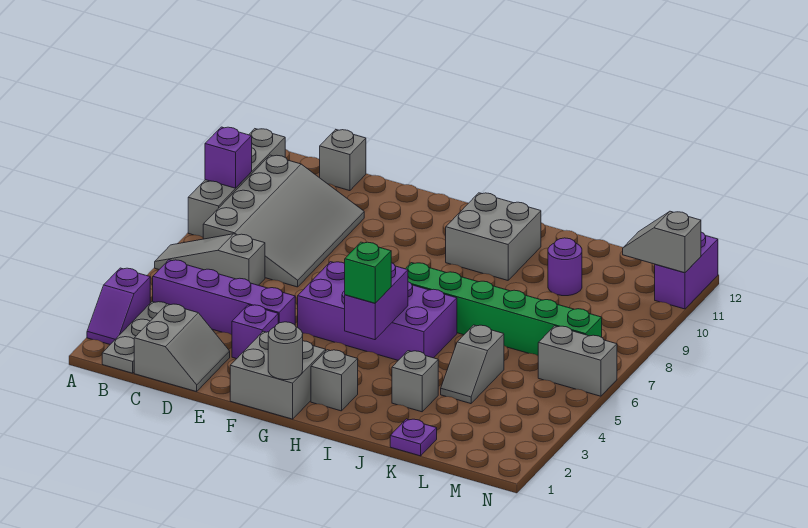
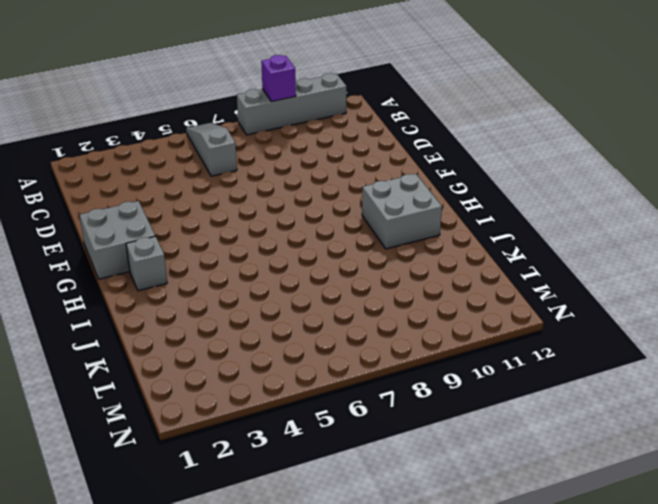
none -> purple 1x2 slope [87,268,150,344]
none -> grey 1x3 plate [102,301,166,373]
none -> purple 1x4 brick [153,260,295,335]

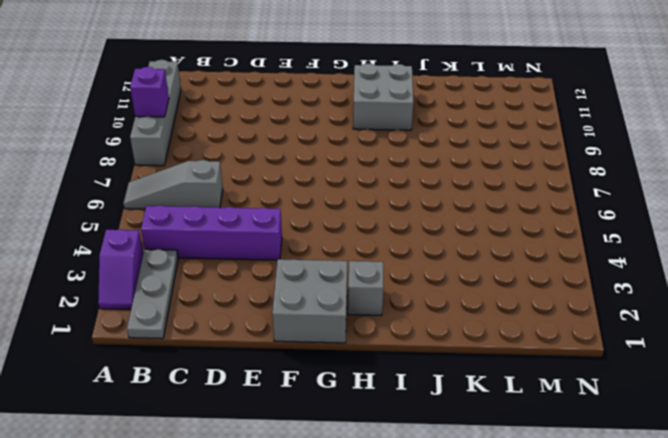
none -> grey 3x4 slope [203,155,364,287]
none -> grey 2x2 slope [134,304,230,392]
none -> grey 1x1 brick [320,130,366,191]

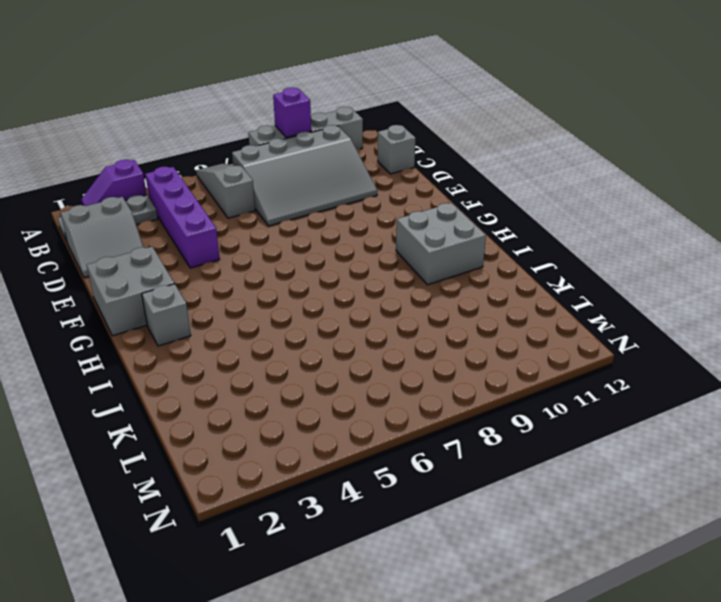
none -> purple 1x1 brick [232,305,278,359]
none -> purple 2x4 brick [298,262,457,360]
none -> green 1x6 brick [406,263,602,355]

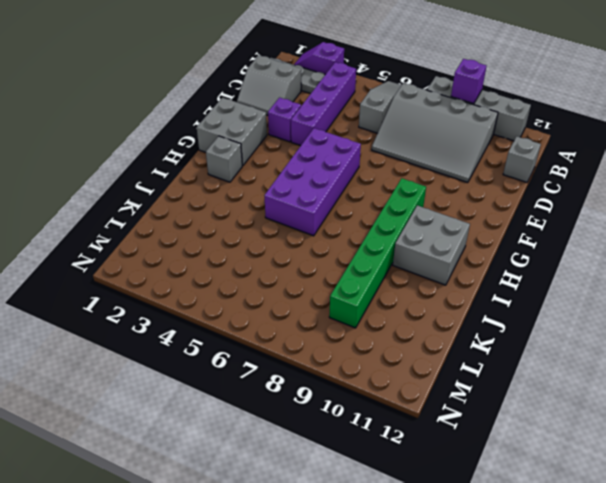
green 1x6 brick [329,178,426,328] -> green 1x6 brick moved to [406,263,602,355]
none -> grey 1x1 brick [392,351,438,412]
none -> purple 1x1 plate [390,419,437,456]
none -> grey 1x2 slope [441,325,504,404]

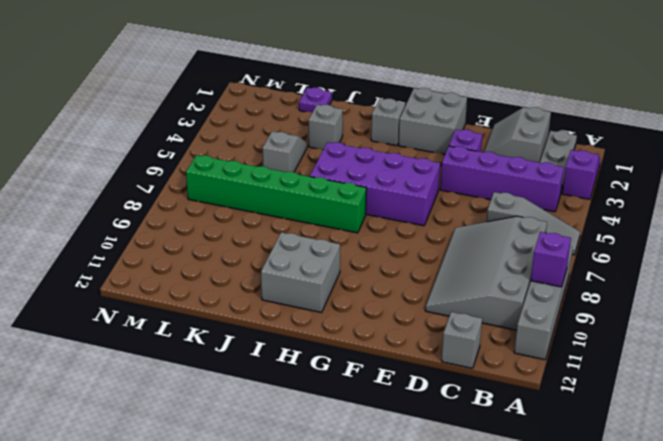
none -> purple 1x1 round brick [548,238,582,296]
none -> grey 1x2 brick [538,326,617,396]
none -> purple 1x2 brick [655,232,718,309]

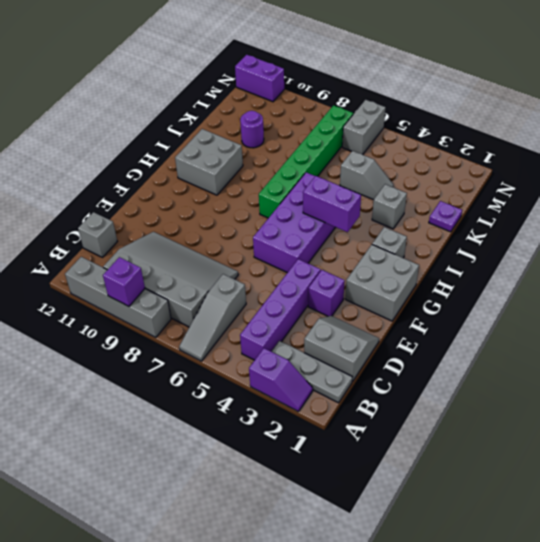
none -> grey 1x1 round brick [268,322,303,380]
none -> grey 1x2 slope [623,211,701,273]
none -> green 1x1 brick [345,242,391,303]

